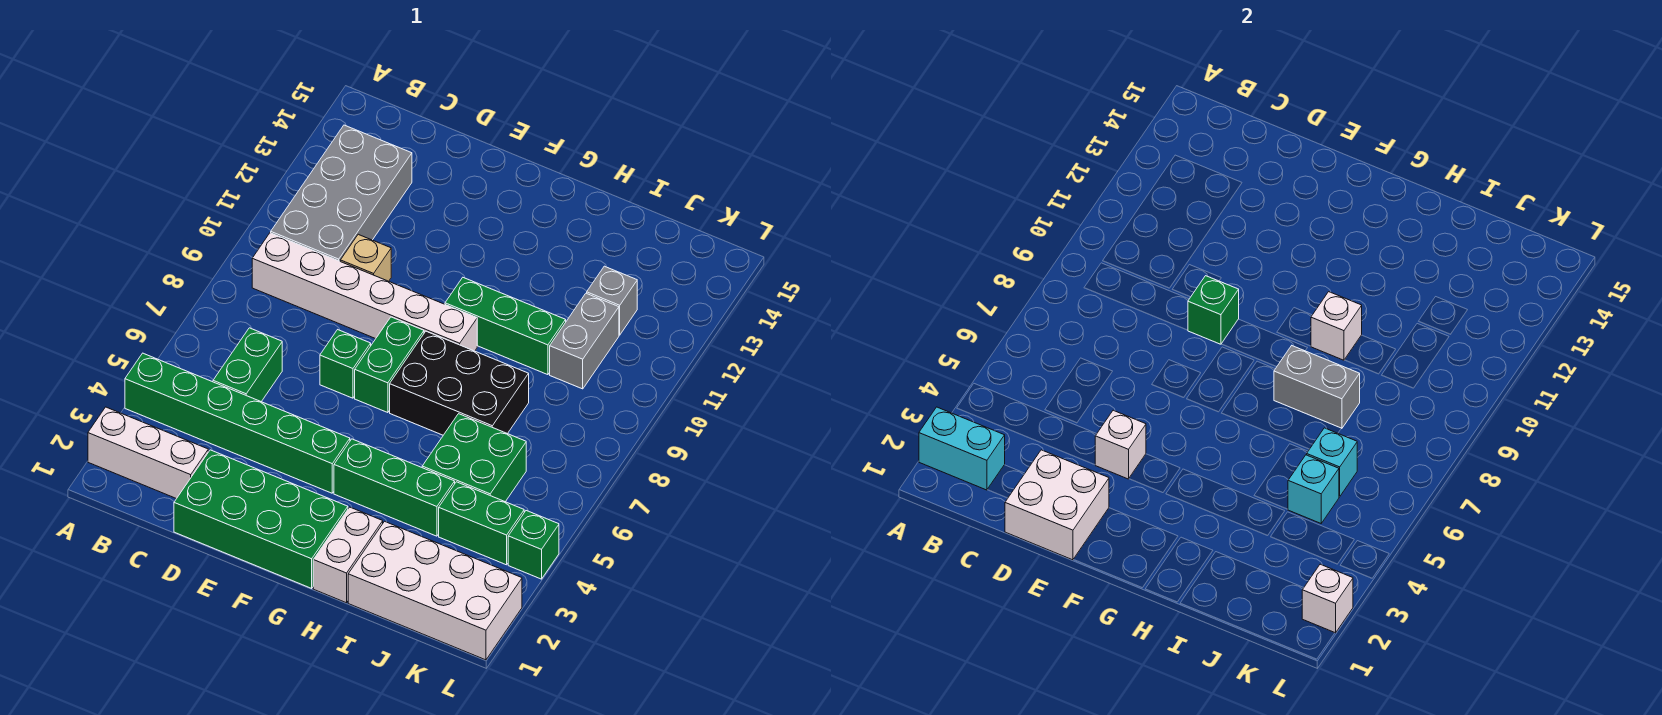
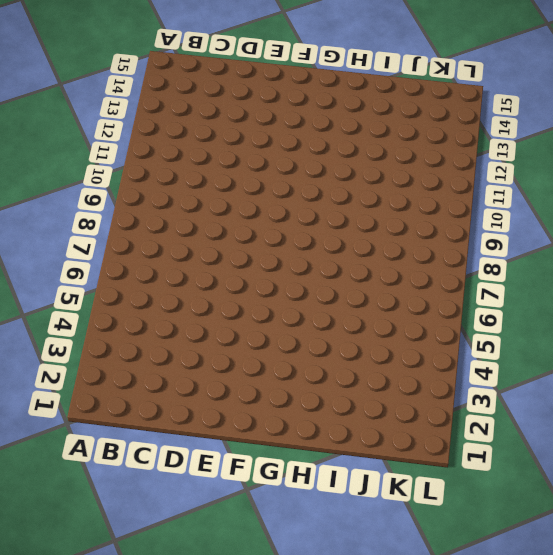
none -> white 1x3 brick [88,407,208,499]
none -> green 1x6 brick [125,353,350,493]
none -> white 1x6 brick [252,233,477,351]

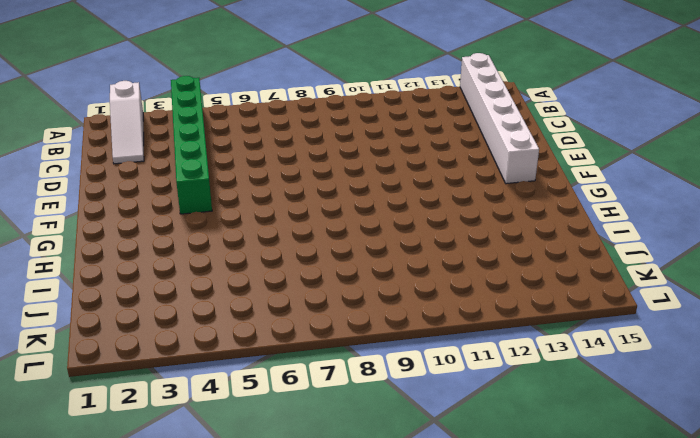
white 1x3 slope [110,81,144,164] -> white 1x3 brick [88,407,208,499]
white 1x6 brick [460,53,539,184] -> white 1x6 brick moved to [252,233,477,351]
none -> grey 2x4 brick [271,125,412,261]
none -> green 1x2 brick [213,328,282,402]
none -> green 2x4 brick [174,450,348,588]

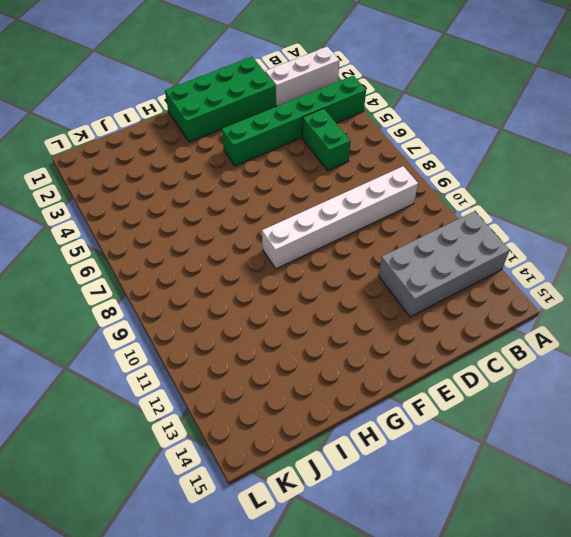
grey 2x4 brick [378,211,510,317] -> grey 2x4 brick turned to [271,125,412,261]
none -> tan 1x1 brick [340,234,391,281]
none -> green 1x1 brick [320,330,371,398]
none -> green 1x2 brick [355,317,424,413]

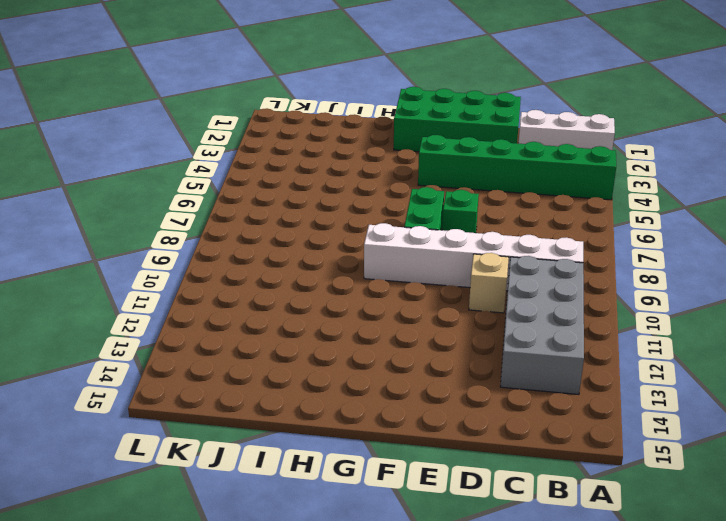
none -> green 1x2 brick [213,328,282,402]
none -> green 1x3 brick [334,439,455,536]
none -> black 2x3 brick [390,331,529,435]

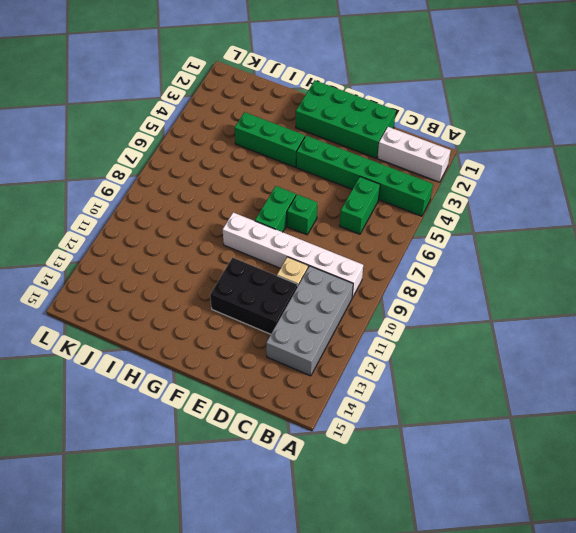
black 2x3 brick [210,258,298,334] -> black 2x3 brick moved to [390,331,529,435]
none -> green 1x3 brick [445,278,566,375]
none -> white 1x2 brick [313,507,383,603]
none -> white 2x4 brick [348,521,522,660]

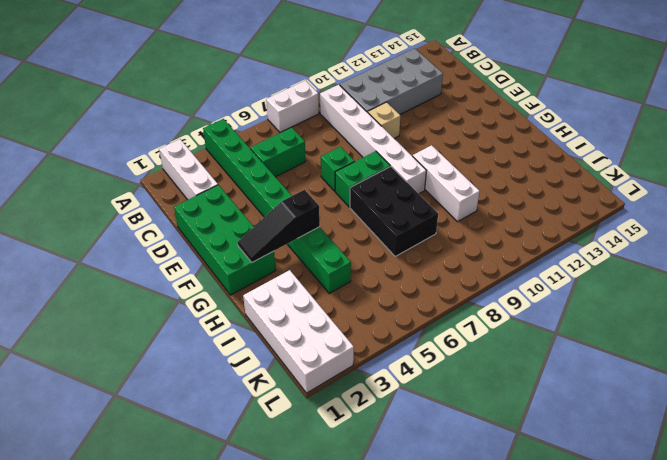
white 1x2 brick [266,81,319,133] -> white 1x2 brick moved to [313,507,383,603]
black 1x3 slope [238,190,320,262] -> none
white 1x3 brick [413,145,480,222] -> green 1x3 brick [445,278,566,375]
none -> green 2x2 brick [422,414,526,502]
none -> green 1x2 brick [439,482,524,565]
none -> grey 1x2 brick [550,293,619,389]

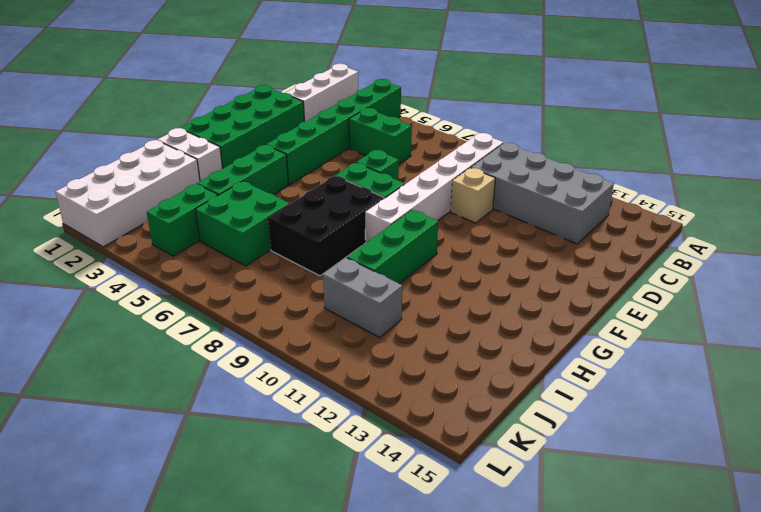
none -> grey 1x1 brick [587,266,637,335]
none -> green 1x1 brick [508,511,559,579]
none -> cyan 1x2 brick [919,407,1005,490]

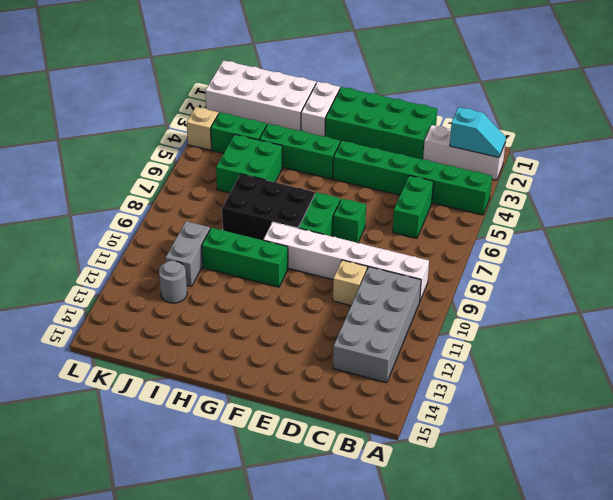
cyan 1x2 slope [450,107,506,157] -> cyan 1x2 brick [919,407,1005,490]
grey 1x1 round brick [159,261,187,303] -> grey 1x1 brick [587,266,637,335]
tan 1x1 brick [187,107,218,150] -> green 1x1 brick [508,511,559,579]
none -> white 2x2 brick [1005,450,1109,560]
none -> white 1x1 brick [1095,410,1146,479]
none -> green 1x1 brick [1188,276,1239,344]

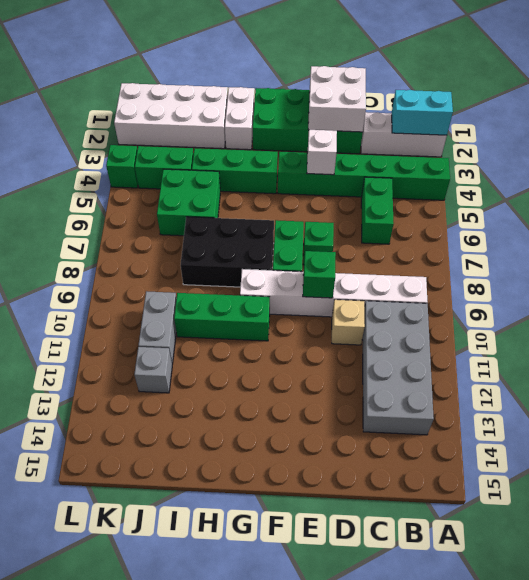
none -> grey 1x2 brick [1274,346,1360,428]
none -> white 1x1 brick [1311,292,1362,360]
none -> cyan 1x1 brick [1288,455,1339,523]

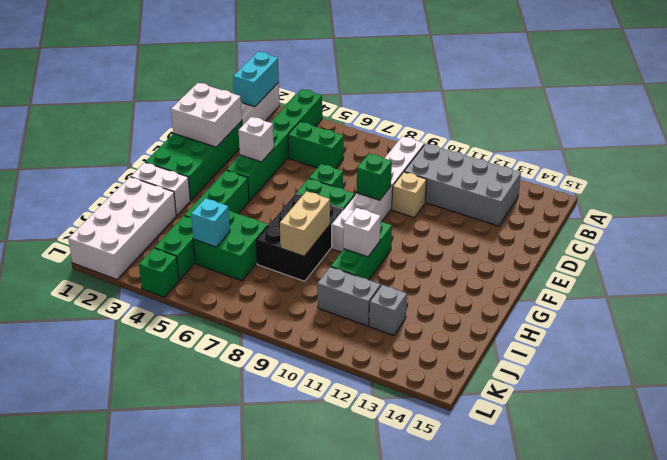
tan 1x2 brick [280,191,330,256] -> grey 1x2 brick [1274,346,1360,428]
none -> cyan 1x1 brick [1307,428,1357,497]
none -> white 1x1 brick [1302,564,1353,633]

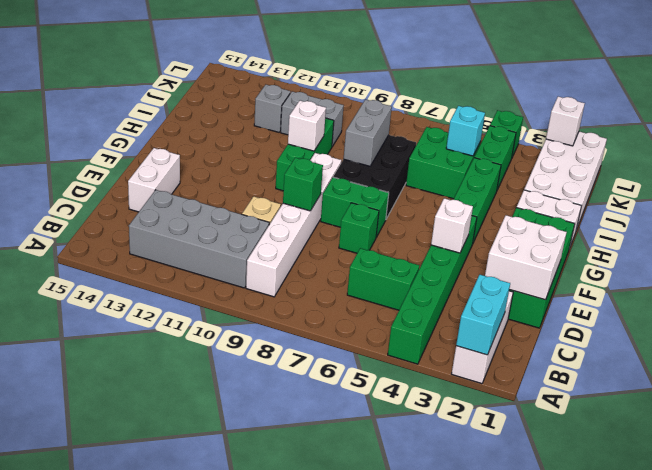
white 1x2 brick [128,148,180,212] -> none
none -> cyan 1x1 brick [1307,428,1357,497]

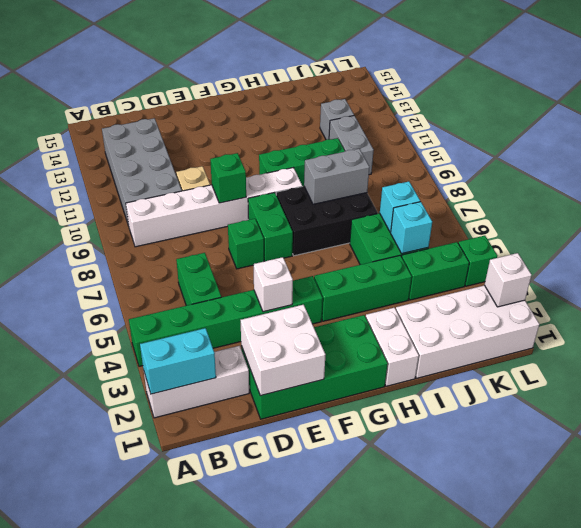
none -> white 1x1 brick [1311,292,1362,360]

